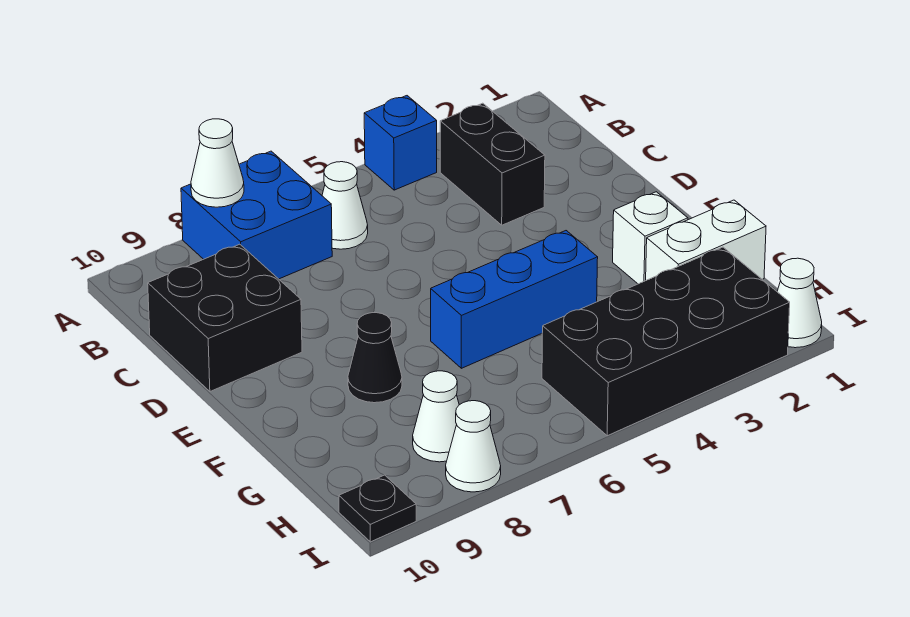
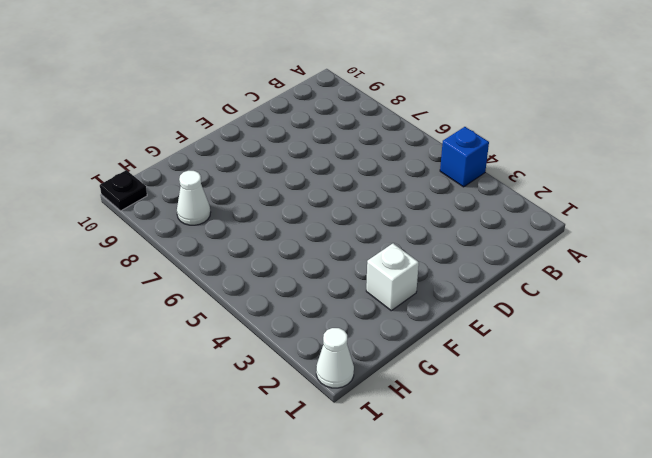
none -> blue 2x2 brick [181,151,332,279]
none -> black 1x2 brick [440,103,545,225]
none -> white 1x1 cone [322,162,368,249]

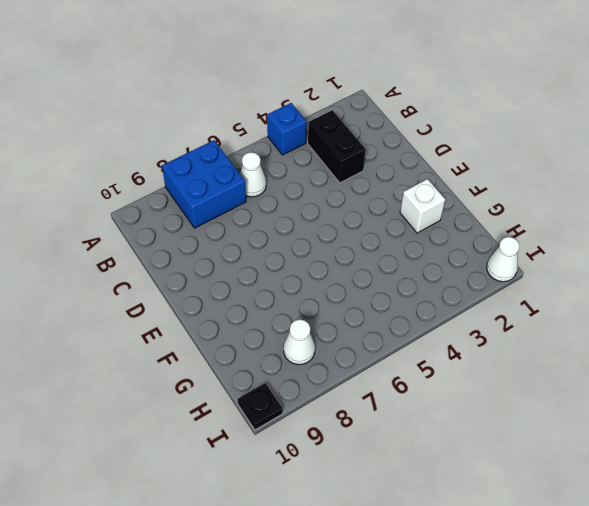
none -> black 2x2 brick [148,244,302,391]
none -> blue 1x3 brick [431,231,598,368]
none -> black 1x1 cone [348,313,402,403]

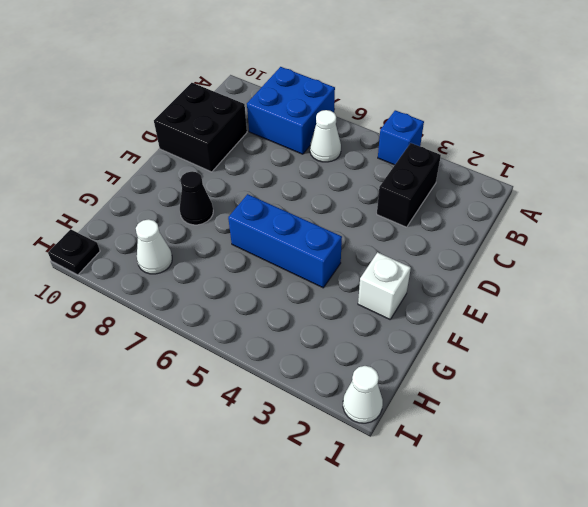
none -> white 1x2 brick [646,200,766,280]
none -> black 2x4 brick [542,247,790,436]
none -> white 1x1 cone [446,401,501,492]

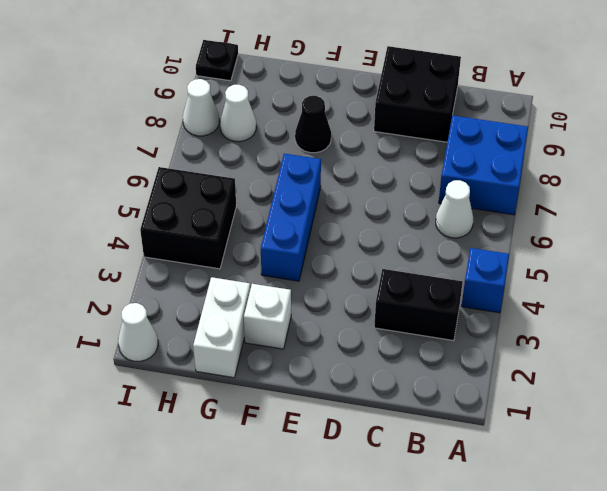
black 2x2 brick [140,167,236,269] -> black 2x4 brick [542,247,790,436]
none -> white 1x1 cone [191,119,244,207]

